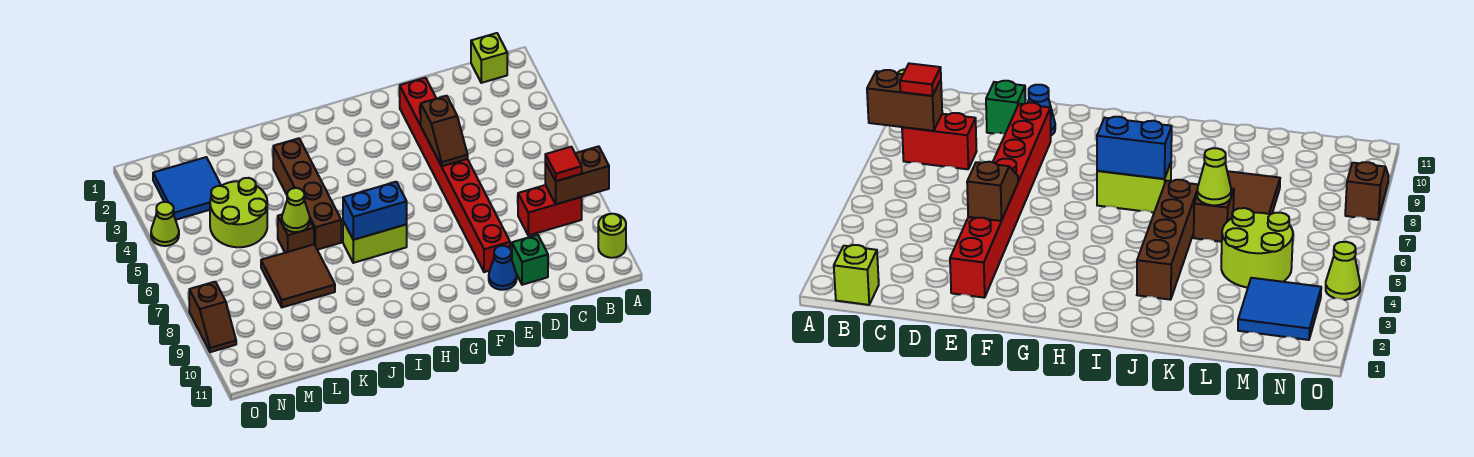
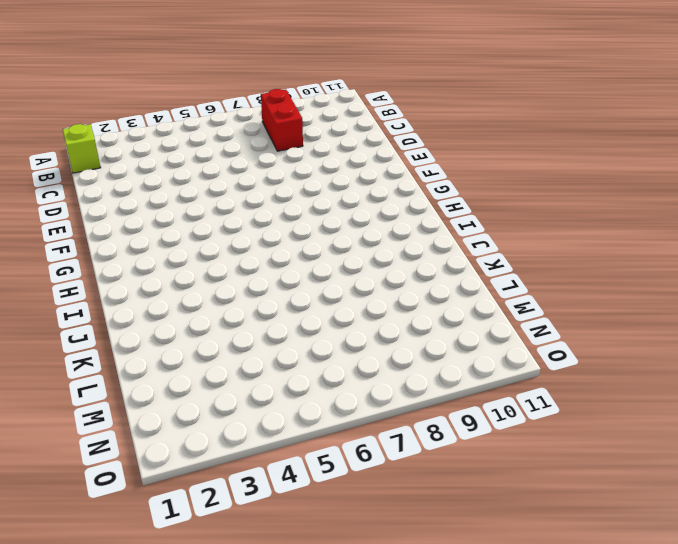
none -> lime 1x1 round brick [598,214,626,258]
none -> green 1x1 brick [512,235,548,285]
none -> red 1x8 brick [400,78,510,272]

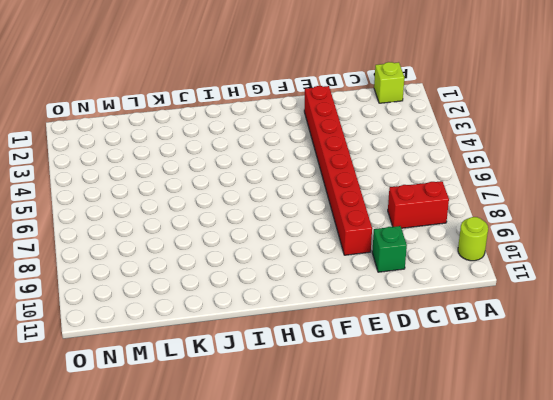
none -> blue 1x1 cone [489,246,517,290]
none -> lime 1x2 brick [343,221,407,263]
none -> brown 1x4 brick [273,138,341,250]

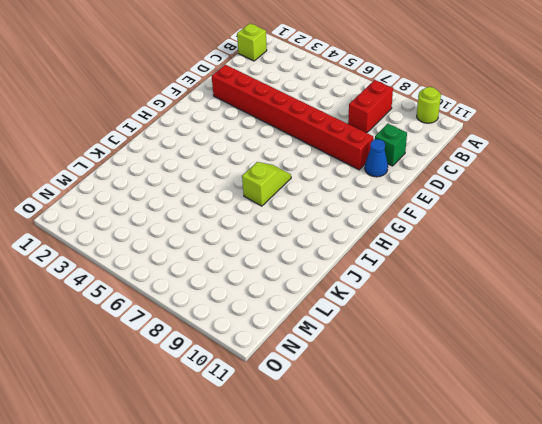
lime 1x2 slope [242,162,291,206] -> lime 1x2 brick [343,221,407,263]
none -> brown 1x4 brick [273,138,341,250]
none -> brown 1x1 brick [278,215,314,253]
none -> brown 2x2 tile [261,244,335,307]

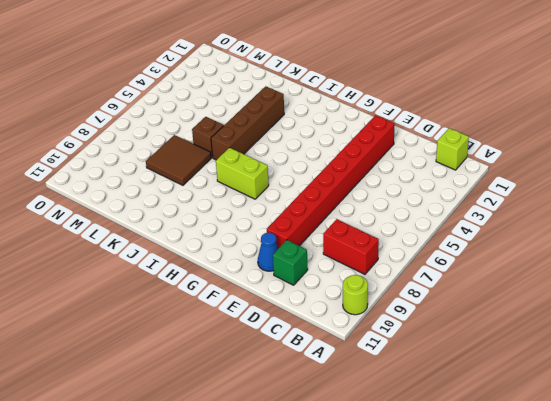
none -> lime 2x2 round brick [210,178,267,247]
none -> blue 2x2 tile [153,157,221,220]
none -> lime 1x1 cone [151,202,179,246]

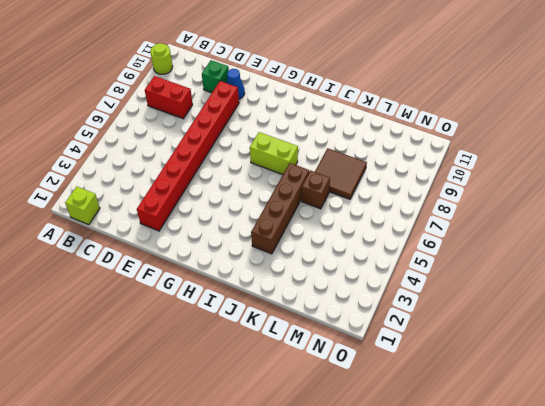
none -> lime 2x2 round brick [210,178,267,247]
none -> blue 2x2 tile [153,157,221,220]
none -> lime 1x1 cone [151,202,179,246]

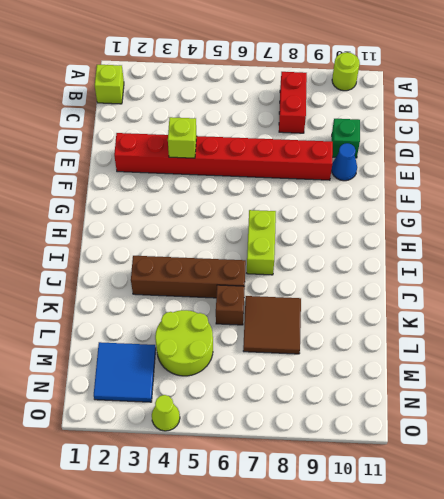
lime 1x1 brick [168,117,197,158] -> brown 1x2 slope [421,96,468,166]
none -> brown 1x2 slope [189,282,236,352]
none -> brown 1x2 brick [545,146,609,204]
none -> blue 1x2 brick [343,182,407,240]

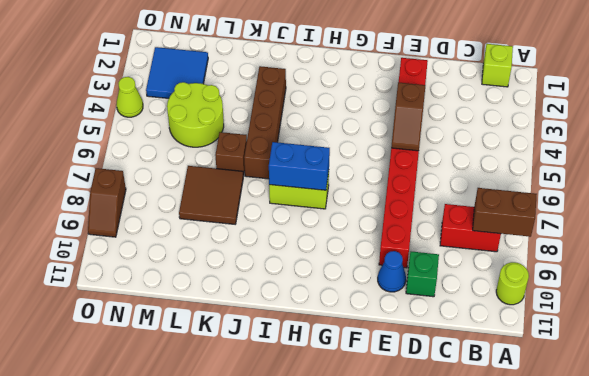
none -> lime 1x1 cone [282,188,310,232]
none -> red 1x1 tile [545,147,582,181]

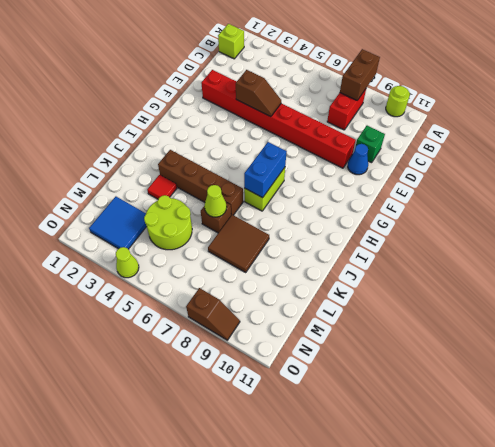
red 1x1 tile [147,175,177,199] -> red 1x1 tile moved to [545,147,582,181]

